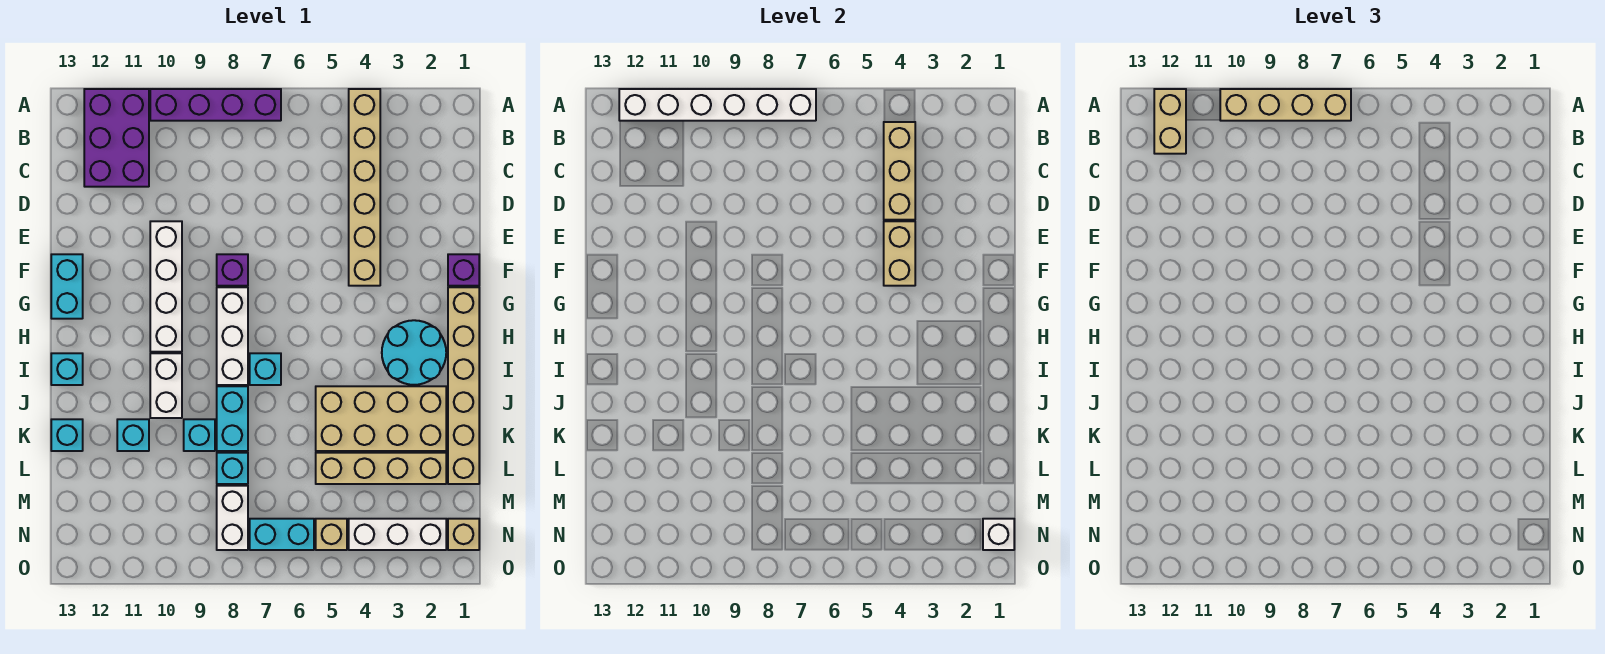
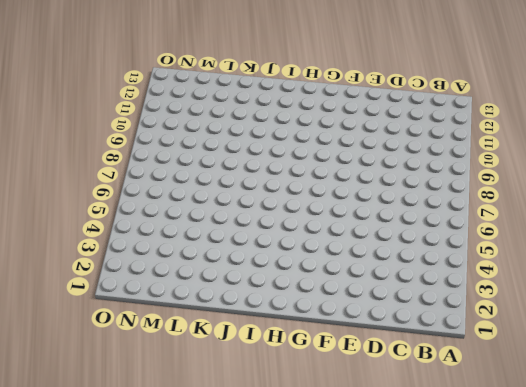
none -> tan 1x6 brick [349,89,380,286]
none -> purple 1x4 brick [150,89,281,121]
none -> purple 2x3 brick [84,89,149,187]
none -> white 1x4 brick [150,221,182,352]

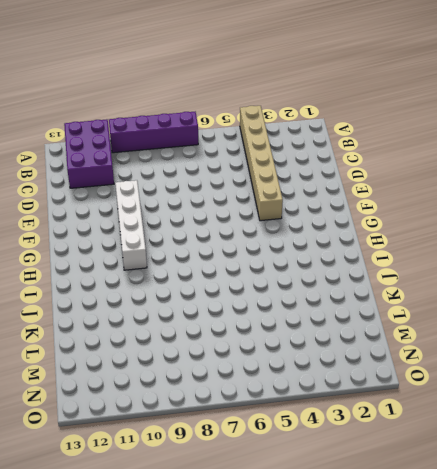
none -> purple 1x1 brick [448,254,479,286]
none -> purple 1x1 brick [217,254,248,286]
none -> cyan 1x2 brick [51,254,83,319]
none -> tan 1x6 brick [448,287,479,484]

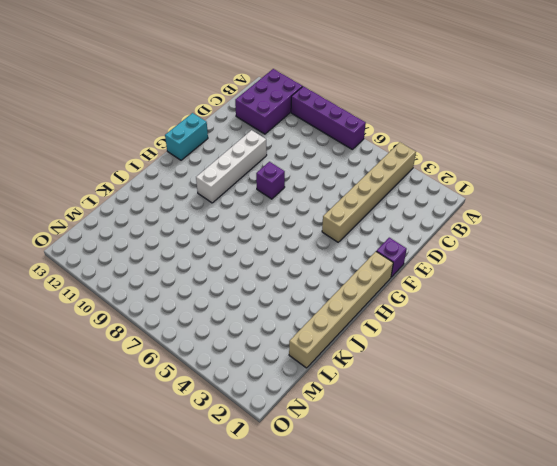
none -> white 1x3 brick [217,287,248,385]
none -> cyan 2x2 round brick [382,320,446,385]
none -> cyan 1x1 brick [250,353,281,385]
none -> white 1x2 brick [150,353,182,418]

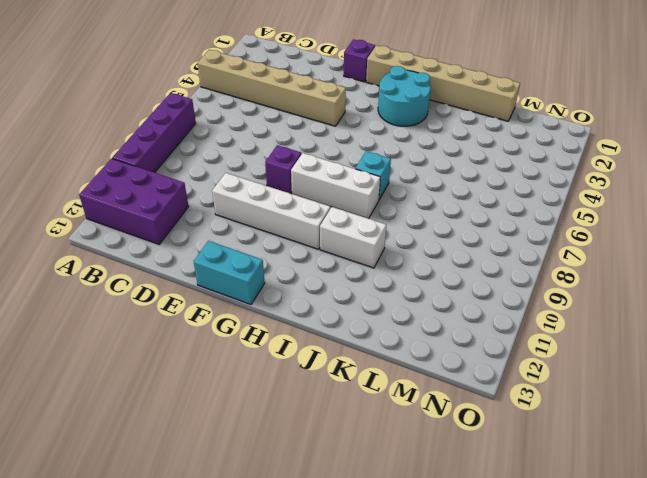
none -> cyan 1x1 brick [51,353,83,385]
none -> tan 2x4 brick [316,386,446,451]
none -> cyan 1x2 brick [217,386,248,451]
none -> cyan 1x1 brick [184,419,215,451]

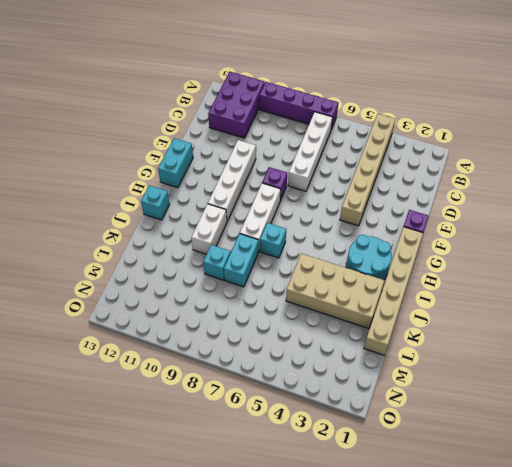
white 1x4 brick [288,112,333,191] -> none
none -> cyan 1x1 brick [117,419,149,451]
none -> cyan 1x1 brick [51,419,83,451]
none -> tan 1x4 brick [316,453,446,484]
none -> cyan 1x1 brick [217,453,248,484]

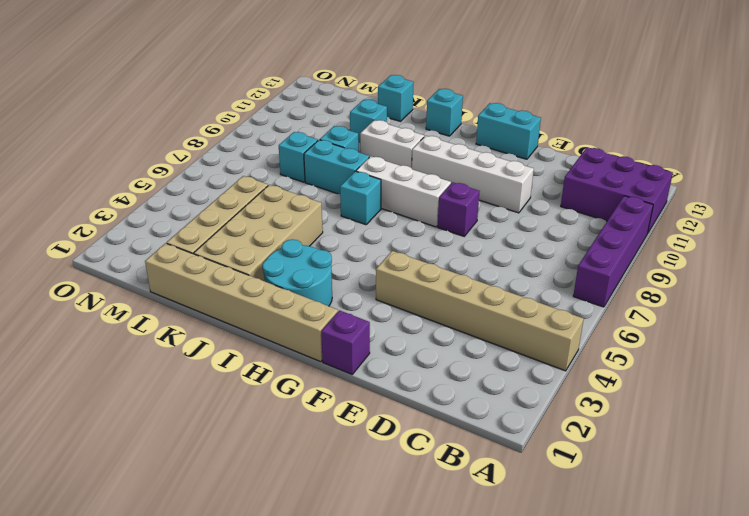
none -> white 1x2 brick [217,486,248,550]
none -> tan 1x1 brick [448,519,479,550]
none -> white 1x3 brick [349,519,446,550]
none -> tan 1x1 brick [316,519,347,550]

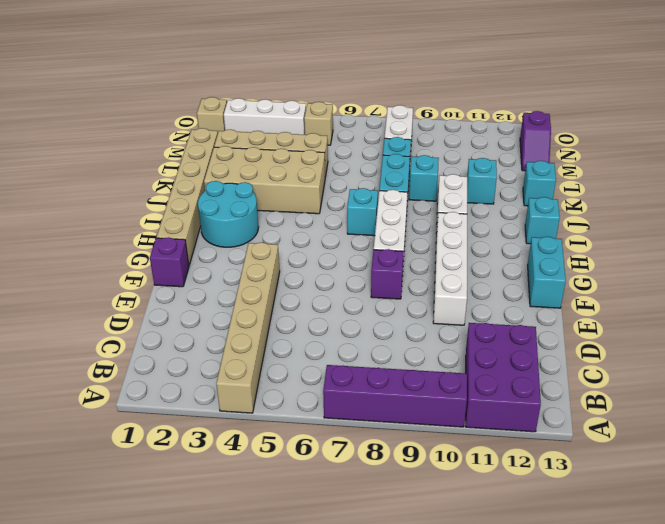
purple 1x2 slope [520,111,551,171] -> none
none -> cyan 1x2 brick [250,519,314,550]
none -> white 1x6 brick [619,89,816,121]
none -> tan 1x3 brick [884,122,915,220]
none -> tan 1x2 brick [884,221,915,286]

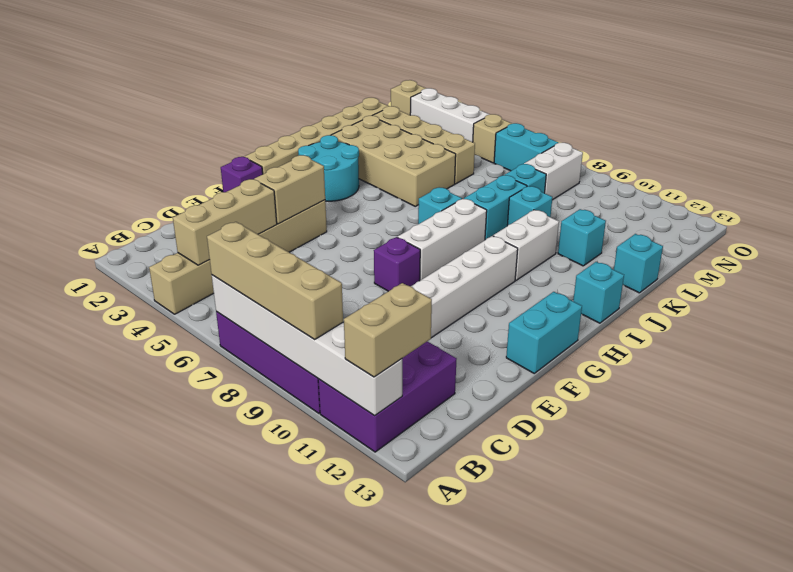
none -> white 1x1 brick [983,519,1014,550]

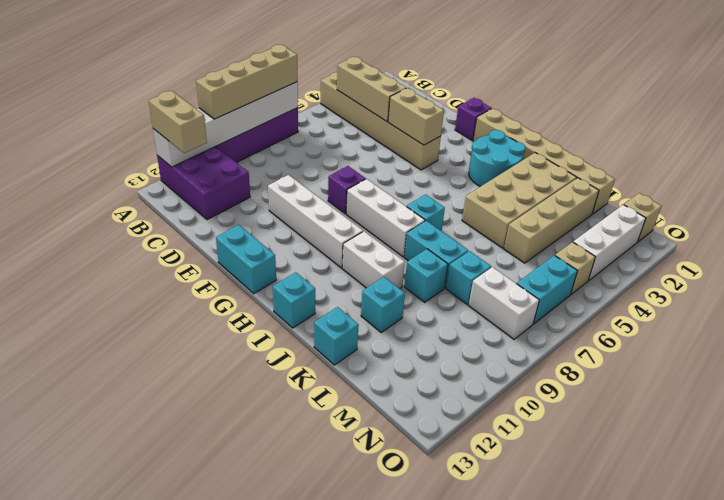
none -> white 1x1 brick [983,519,1014,550]

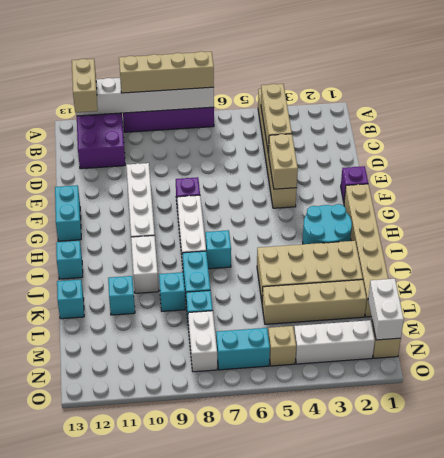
white 1x2 brick [368,279,404,340] -> white 1x1 brick [983,519,1014,550]

